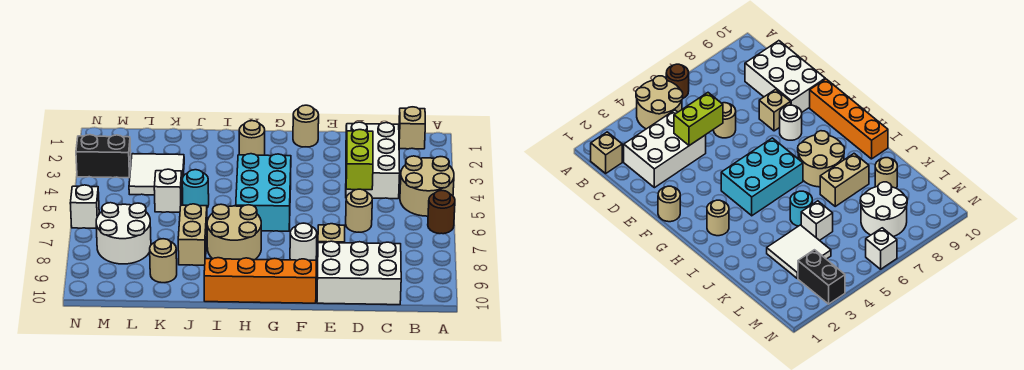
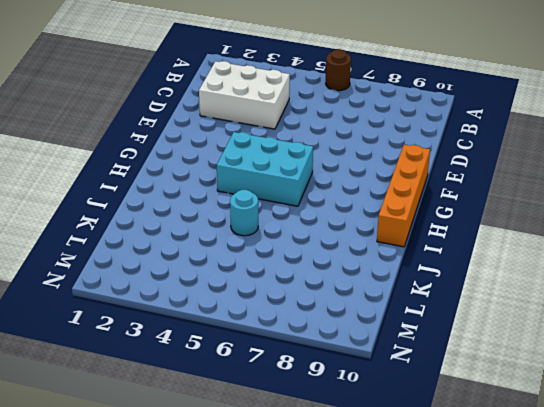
none -> tan 2x2 round brick [400,156,454,216]
none -> tan 1x1 brick [399,107,425,149]
none -> white 2x3 brick [317,241,401,305]

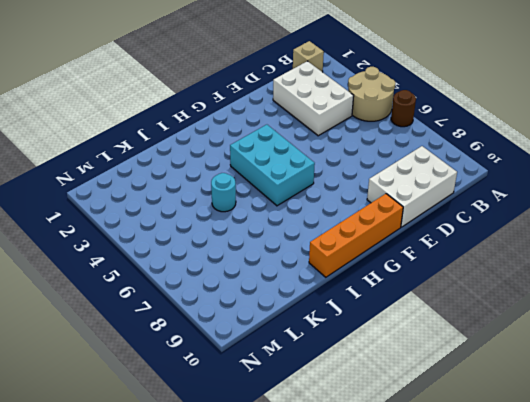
none -> tan 1x1 round brick [346,189,372,232]
none -> tan 1x1 brick [318,224,345,243]
none -> tan 1x1 round brick [293,105,319,147]

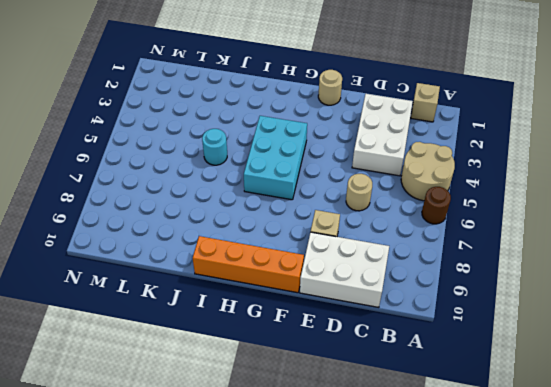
none -> white 1x1 round brick [290,223,317,260]
none -> tan 1x1 round brick [239,121,265,155]
none -> tan 2x2 round brick [207,204,261,260]

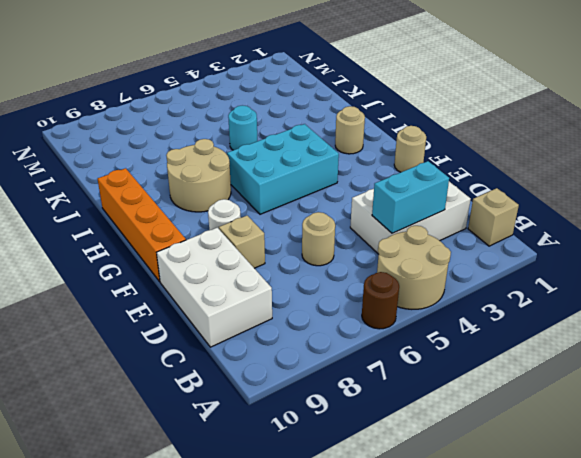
cyan 1x2 brick [372,161,449,233] -> none
none -> tan 1x2 brick [178,204,207,265]
none -> white 2x2 tile [129,154,184,195]
none -> white 1x1 brick [154,169,182,212]

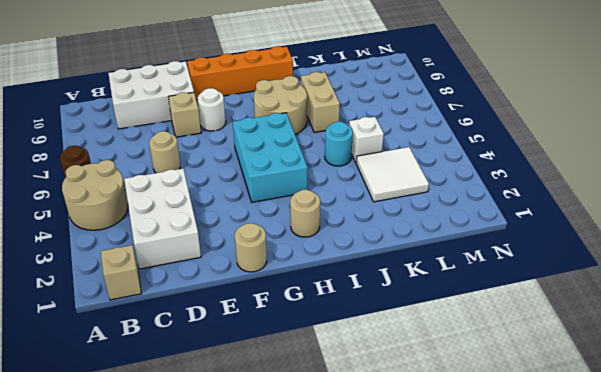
none -> tan 1x1 round brick [150,239,177,283]
none -> white 2x2 round brick [96,203,151,264]
none -> black 1x2 brick [76,135,131,178]

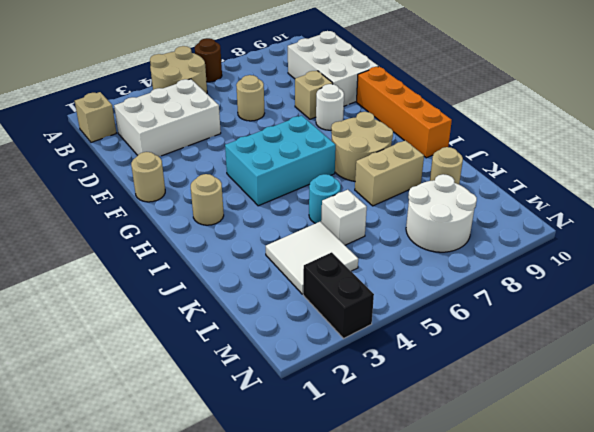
none -> white 1x1 brick [70,185,99,228]
none -> lime 1x2 brick [346,130,373,190]

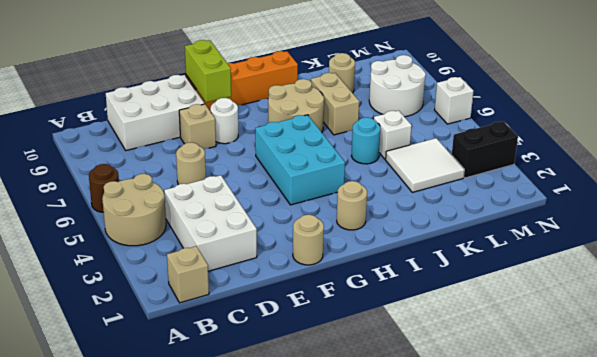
lime 1x2 brick [185,40,231,102] -> lime 1x2 brick moved to [346,130,373,190]

